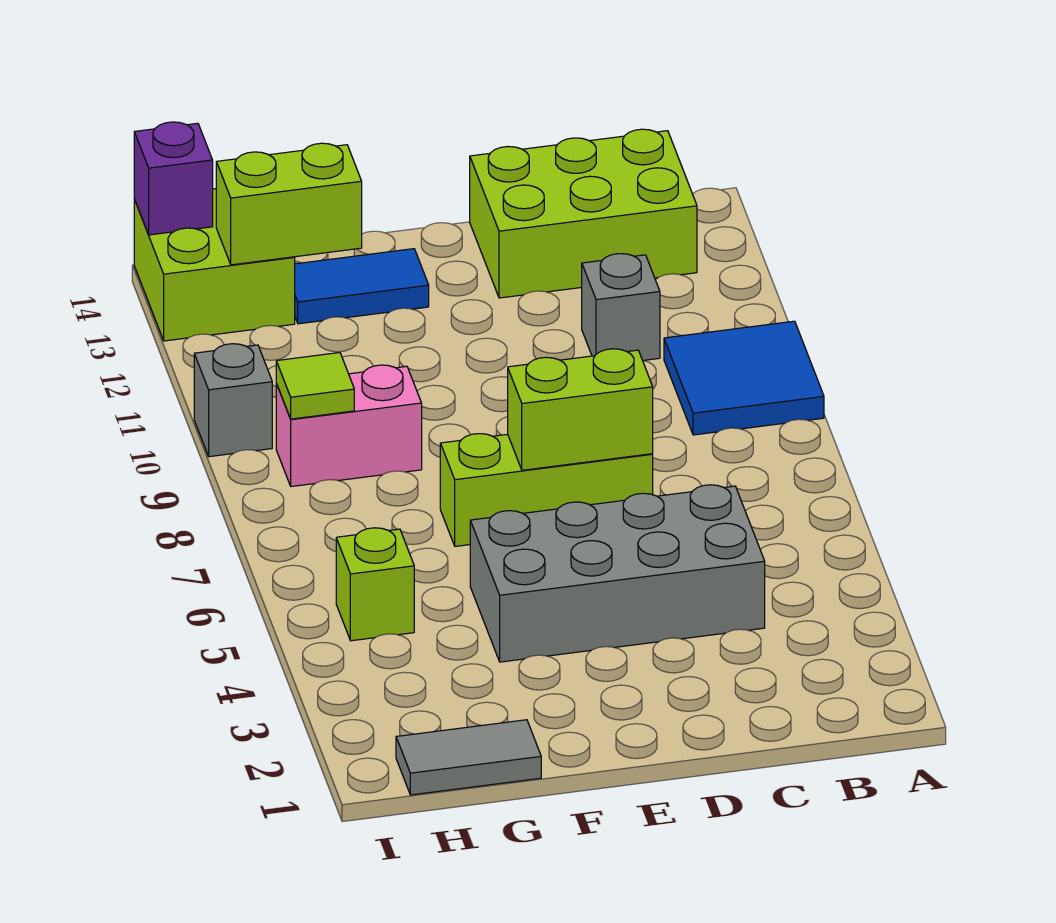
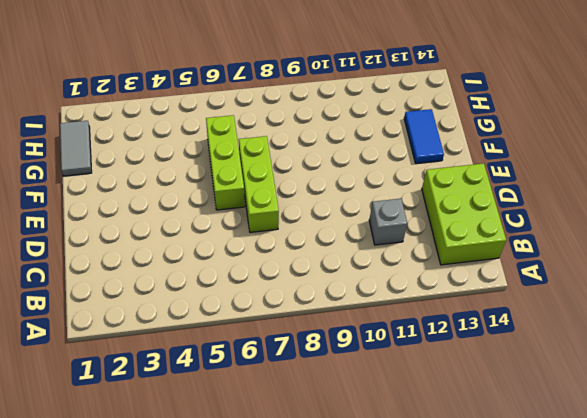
lime 1x3 brick [206,115,245,210] -> none
none -> blue 2x2 tile [664,321,824,435]
none -> grey 2x4 brick [470,485,765,662]
none -> pink 1x2 brick [276,365,422,487]

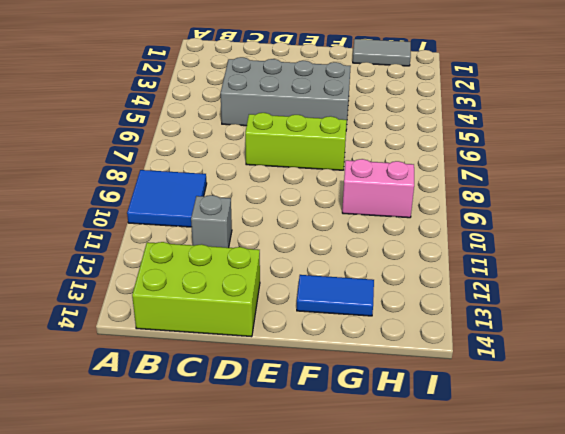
none -> lime 1x1 brick [336,528,414,641]
none -> lime 2x2 brick [134,189,295,341]
none -> grey 1x1 brick [194,344,272,457]

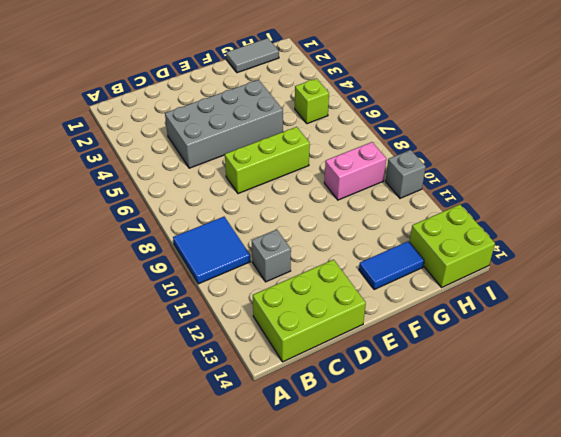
none -> lime 1x2 brick [508,349,653,470]
none -> lime 1x2 brick [216,143,362,265]
none -> lime 1x1 tile [276,353,354,419]

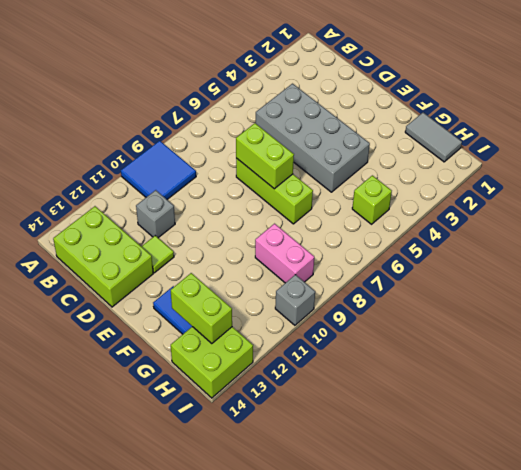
lime 1x1 tile [141,236,174,273] -> lime 1x1 tile moved to [276,353,354,419]
none -> purple 1x1 brick [134,122,213,235]

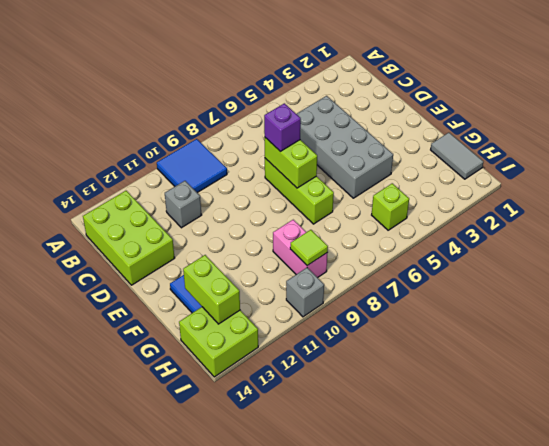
purple 1x1 brick [264,103,301,152] -> purple 1x1 brick moved to [134,122,213,235]

